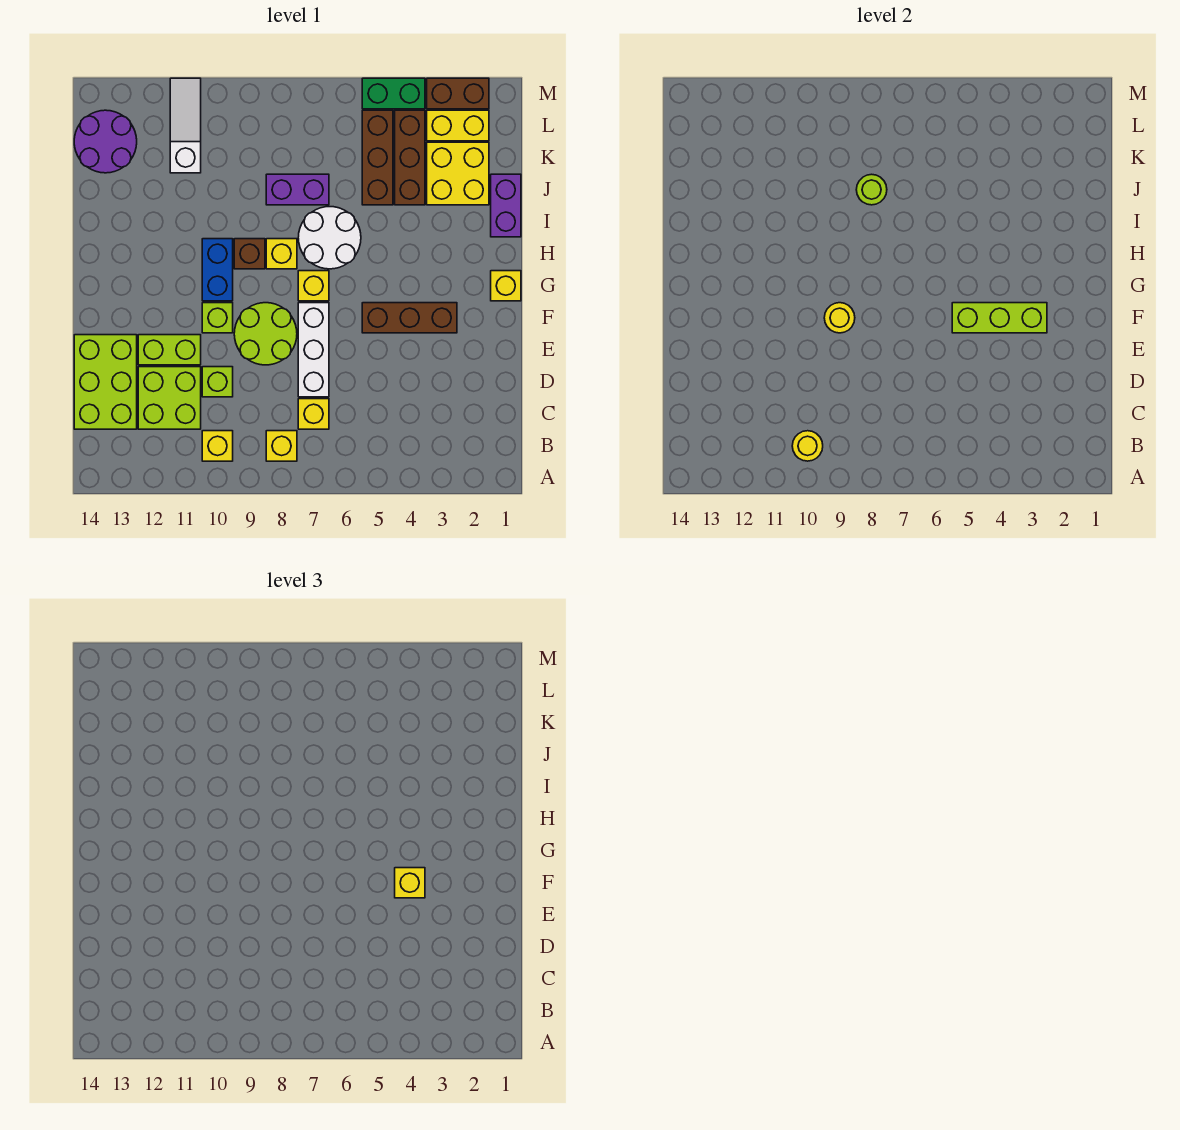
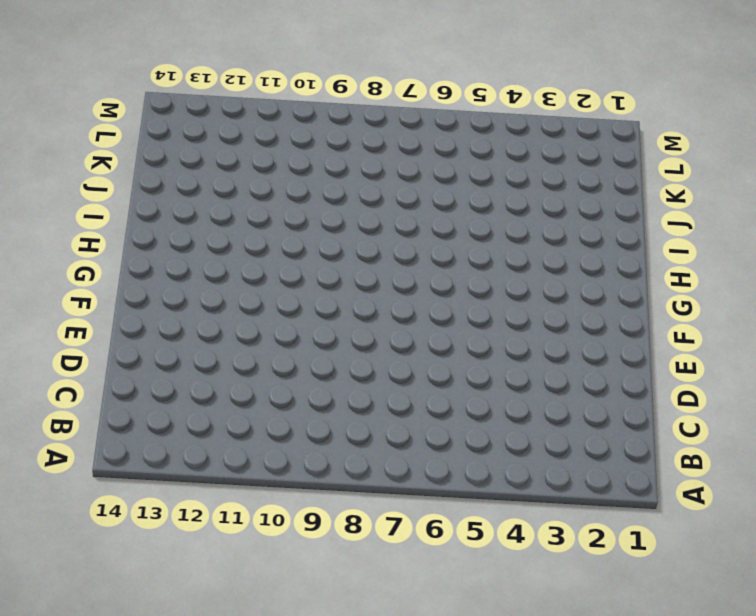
none -> yellow 1x1 brick [266,431,297,461]
none -> yellow 1x1 brick [202,431,233,461]
none -> yellow 1x1 brick [298,399,329,429]
none -> lime 2x2 brick [138,367,201,429]

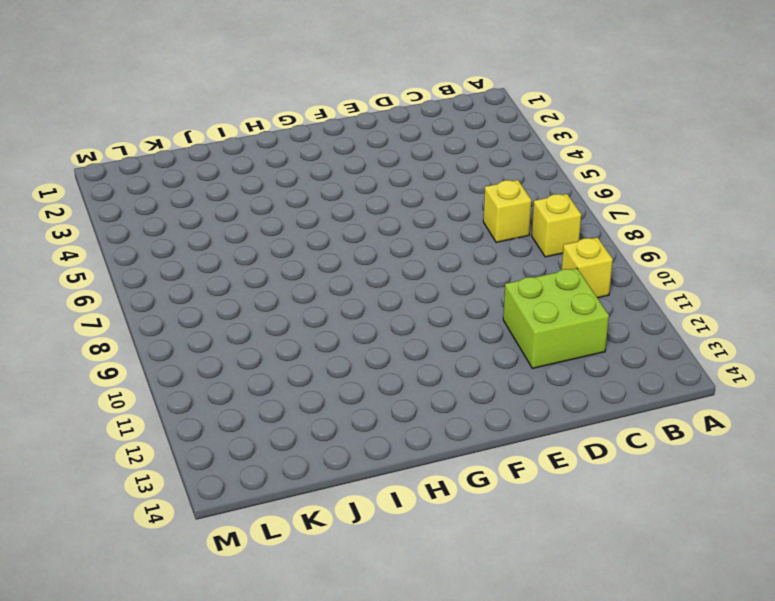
none -> lime 2x3 brick [74,335,137,429]
none -> white 1x3 brick [298,303,329,397]
none -> lime 1x1 brick [202,367,233,397]
none -> lime 2x2 round brick [234,303,297,365]

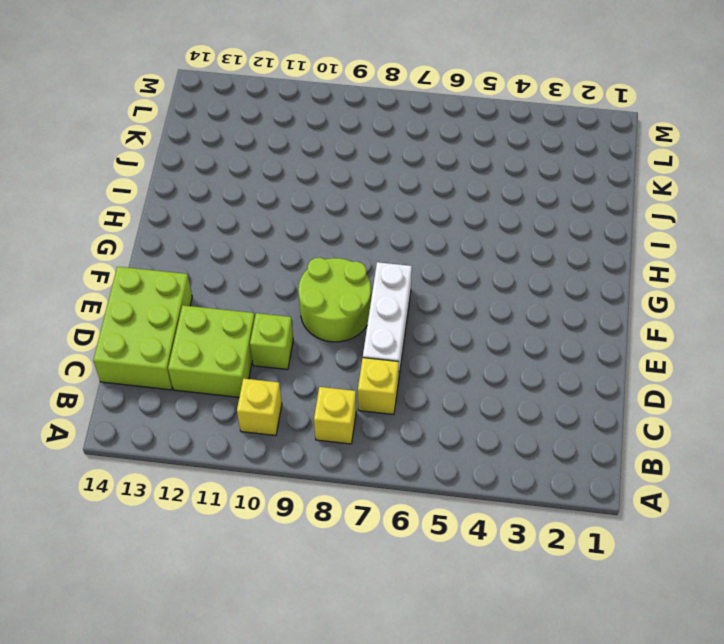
none -> lime 1x2 brick [138,335,201,365]
none -> brown 1x3 brick [362,303,457,333]
none -> lime 1x1 brick [202,303,233,333]
none -> yellow 1x1 brick [491,271,521,301]

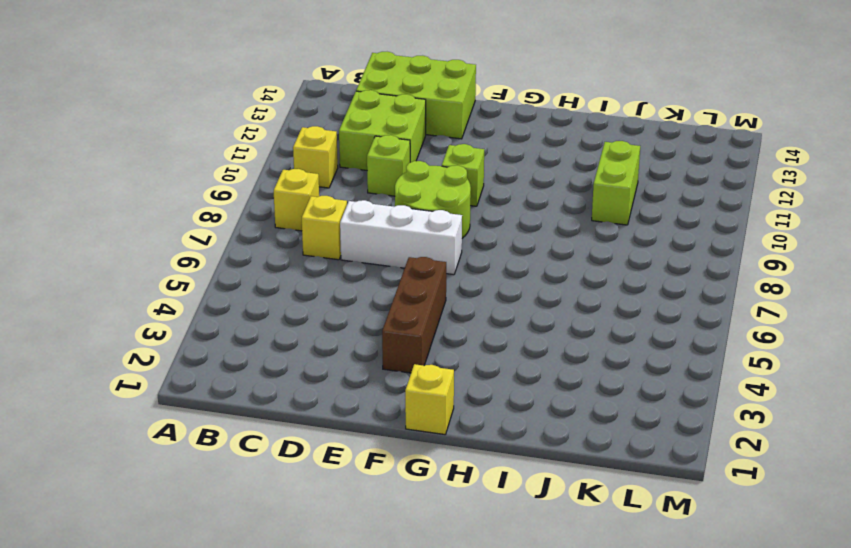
lime 1x2 brick [592,141,640,225] -> lime 1x2 brick moved to [138,335,201,365]
none -> yellow 1x1 brick [298,271,329,301]
none -> blue 1x2 brick [202,239,233,301]
none -> white 2x2 round brick [298,207,361,269]
none -> yellow 1x1 brick [266,239,297,269]

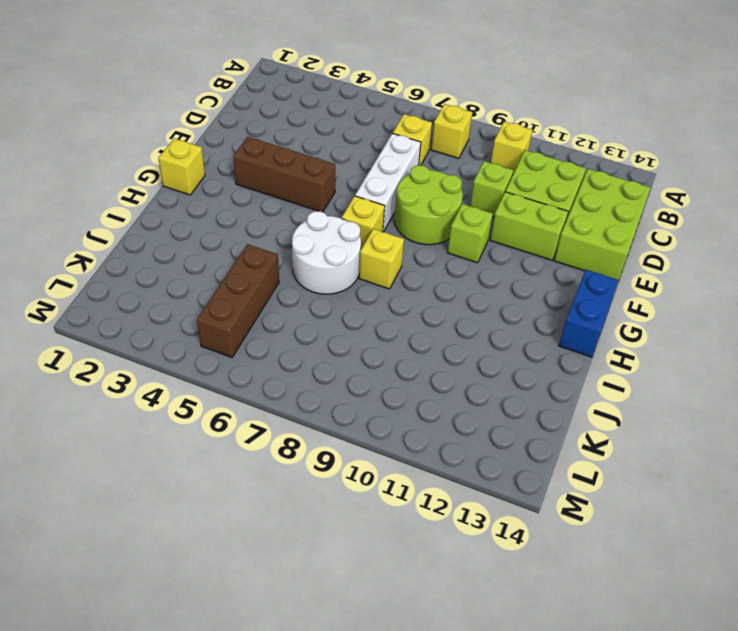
blue 1x2 brick [559,270,619,357] -> blue 1x2 brick moved to [202,239,233,301]
none -> brown 1x1 brick [234,239,265,269]
none -> purple 1x2 brick [491,174,521,237]
none -> yellow 2x2 brick [427,142,489,205]
none -> brown 1x3 brick [395,110,425,205]

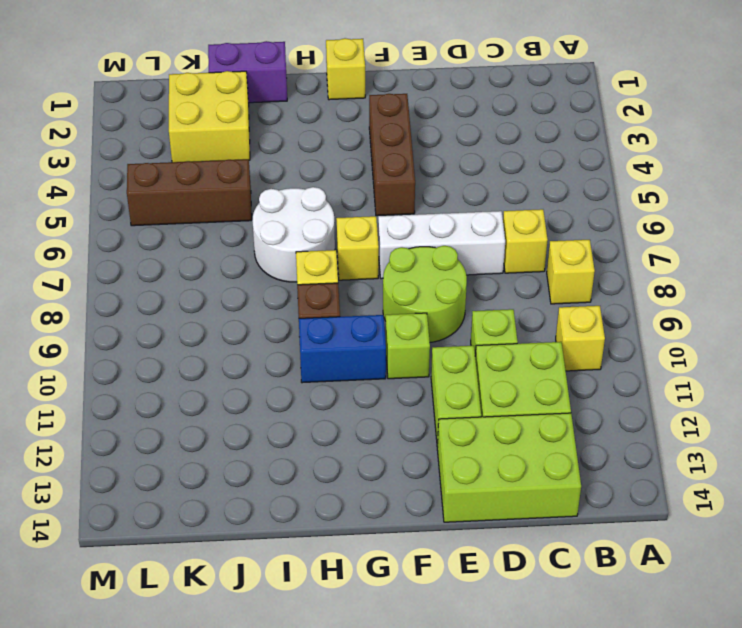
none -> brown 1x3 brick [395,110,425,205]
none -> purple 1x2 brick [266,174,329,205]
none -> white 1x3 slope [170,78,201,173]
none -> purple 2x2 round brick [74,110,137,173]

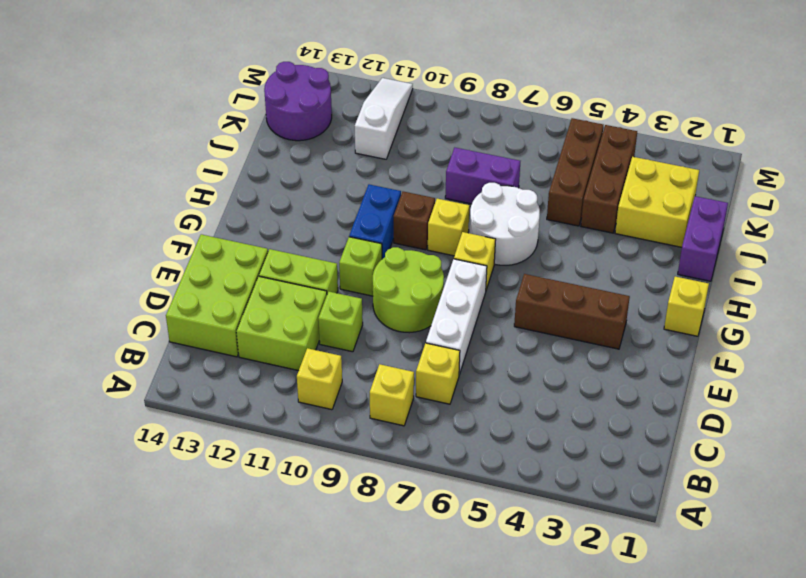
none -> yellow 1x2 brick [427,110,489,141]
none -> brown 1x2 brick [427,78,489,109]
none -> green 1x2 brick [362,78,425,109]
none -> yellow 1x1 round brick [792,431,823,461]

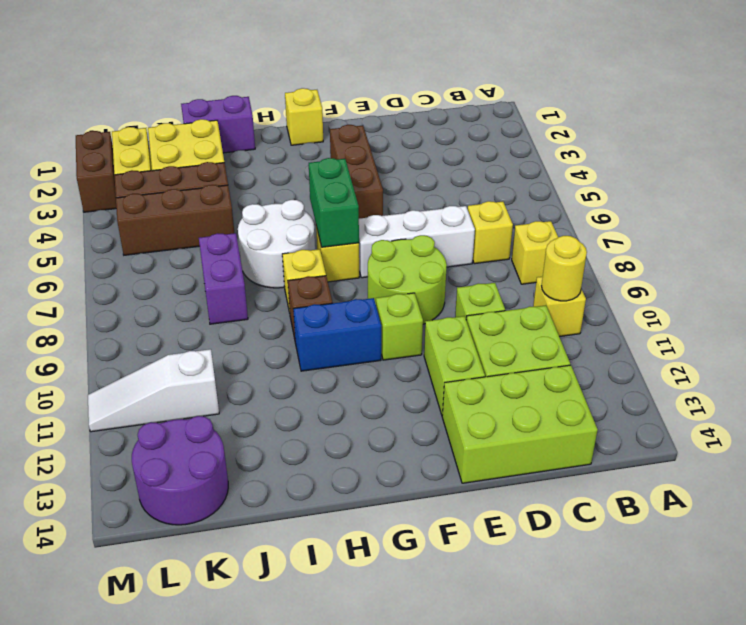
green 1x2 brick [309,158,359,247] -> green 1x2 brick moved to [362,78,425,109]
none -> lime 1x3 brick [952,303,1047,333]
none -> yellow 1x1 round brick [824,303,855,333]
none -> lime 1x1 round brick [856,174,887,205]
none -> yellow 1x1 brick [395,868,425,898]

